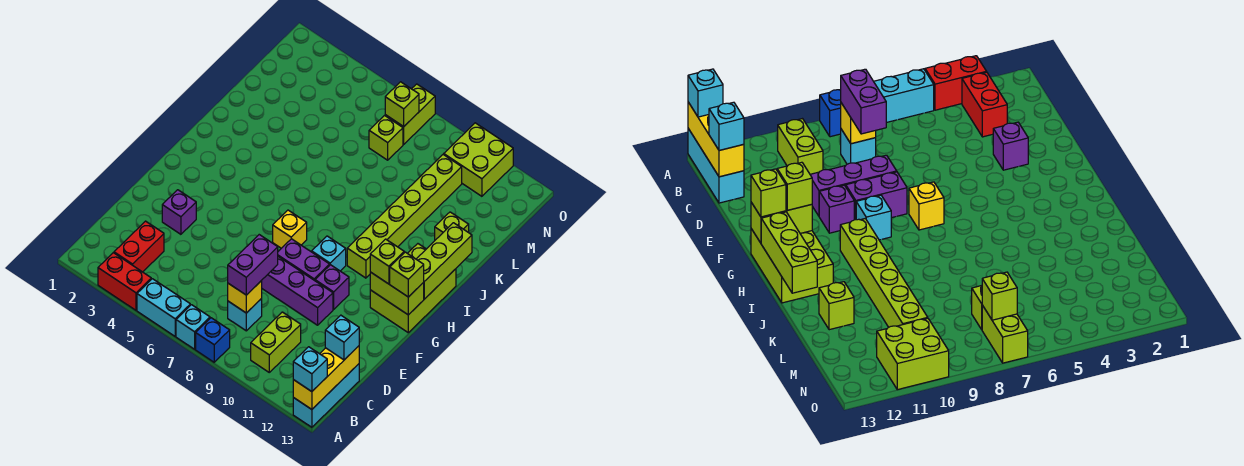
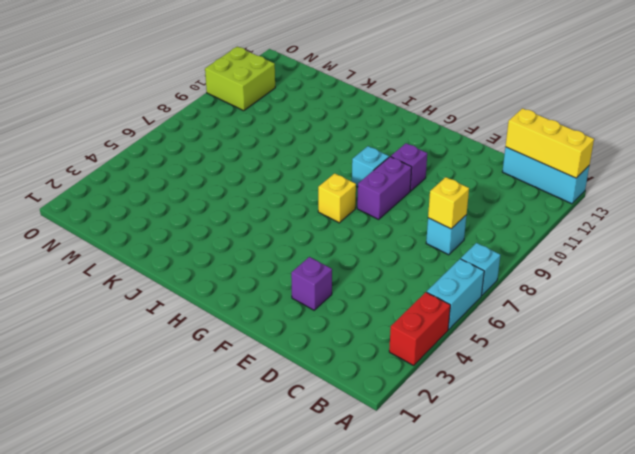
none -> blue 1x1 brick [196,318,230,362]
none -> red 1x2 brick [114,221,164,272]
none -> lime 1x2 brick [251,312,301,372]
none -> purple 1x3 brick [261,257,333,325]

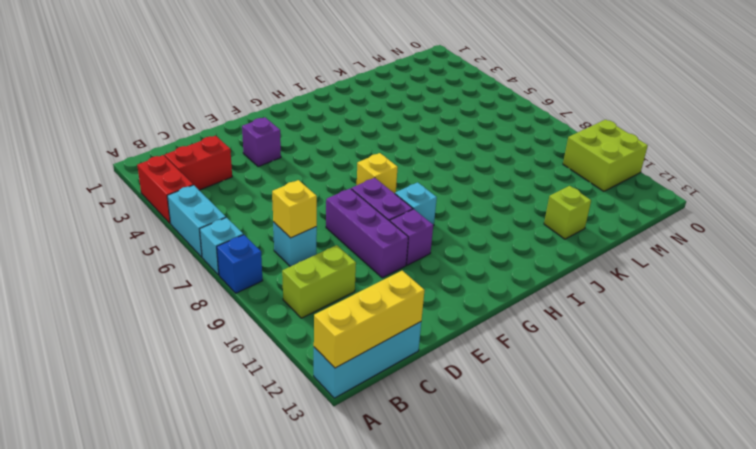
none -> lime 2x3 brick [370,244,456,333]
none -> lime 1x6 brick [347,154,462,278]
none -> lime 1x1 brick [369,116,403,160]
none -> lime 1x2 brick [385,84,435,144]

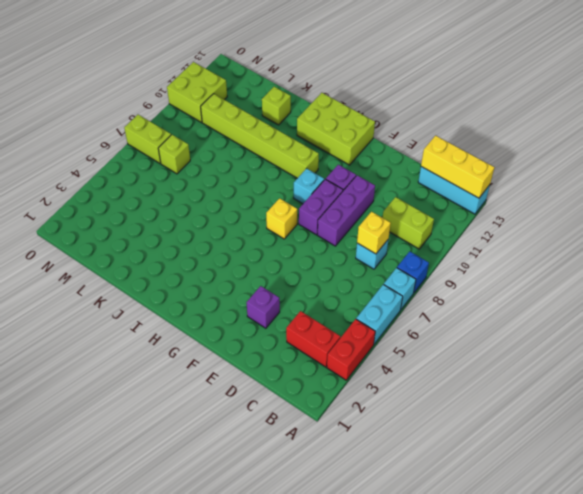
none -> lime 1x2 brick [370,272,424,315]
none -> lime 1x3 brick [416,223,472,299]
none -> lime 1x1 brick [385,82,419,127]
none -> cyan 1x1 brick [293,347,327,392]

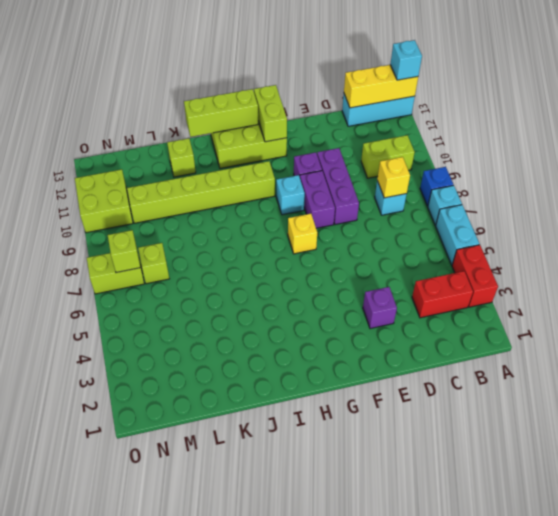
none -> purple 1x2 brick [228,235,278,295]
none -> cyan 1x1 brick [325,315,359,360]
none -> lime 1x1 brick [370,239,404,284]
none -> lime 1x1 brick [390,252,424,297]

